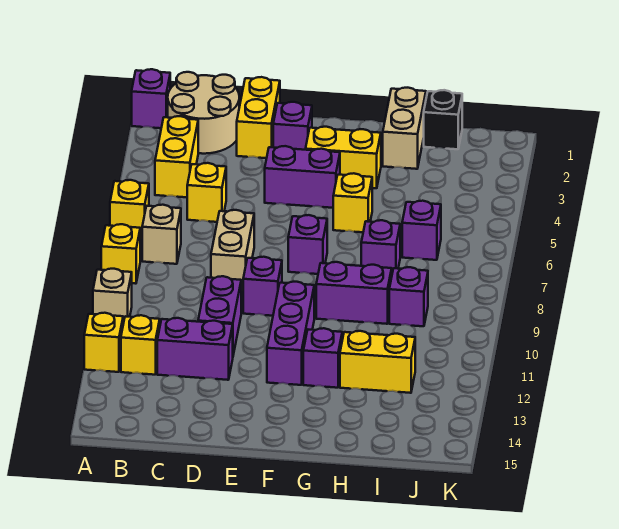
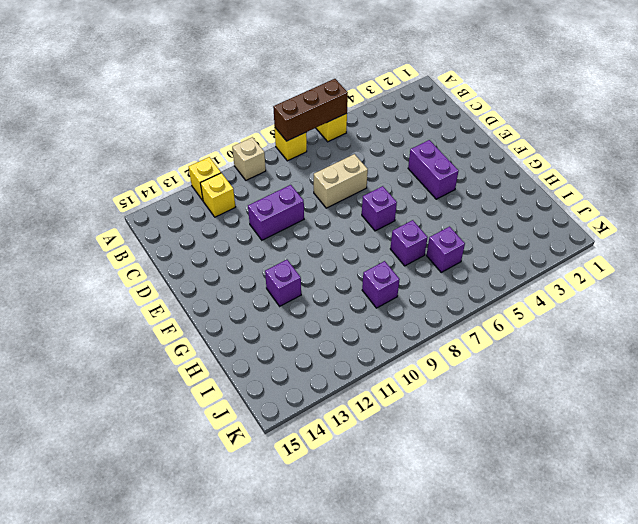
brown 1x3 brick [273,79,348,141] -> none
none -> purple 1x1 brick [132,69,170,128]
none -> tan 2x2 round brick [168,72,239,154]
none -> yellow 1x2 brick [155,116,198,197]

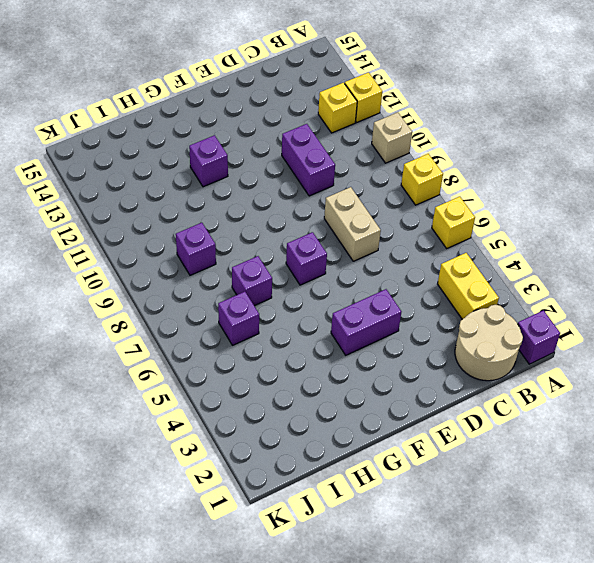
none -> tan 1x1 brick [142,205,181,264]
none -> yellow 1x1 brick [187,163,226,222]
none -> purple 1x2 brick [157,318,233,380]

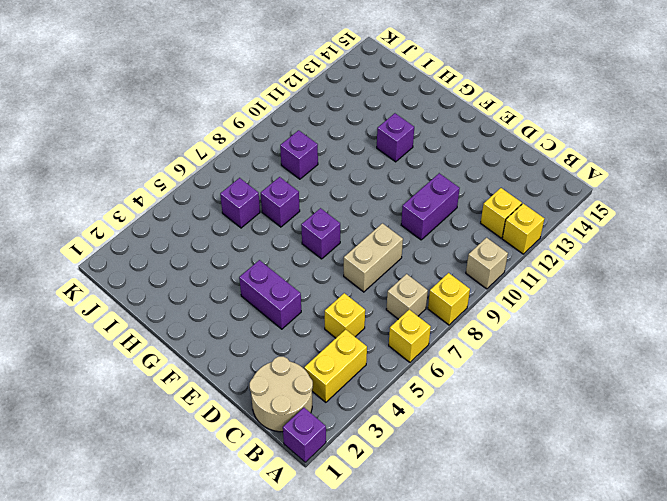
none -> purple 1x2 brick [157,318,233,380]
none -> yellow 1x2 brick [237,77,280,158]
none -> purple 1x1 brick [273,102,312,150]

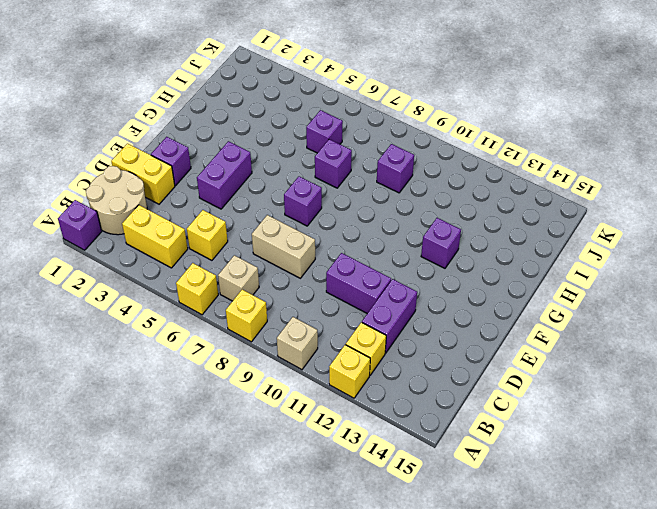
none -> purple 1x1 brick [243,257,282,316]
none -> yellow 1x2 brick [306,127,381,188]
none -> purple 1x3 brick [267,282,314,385]

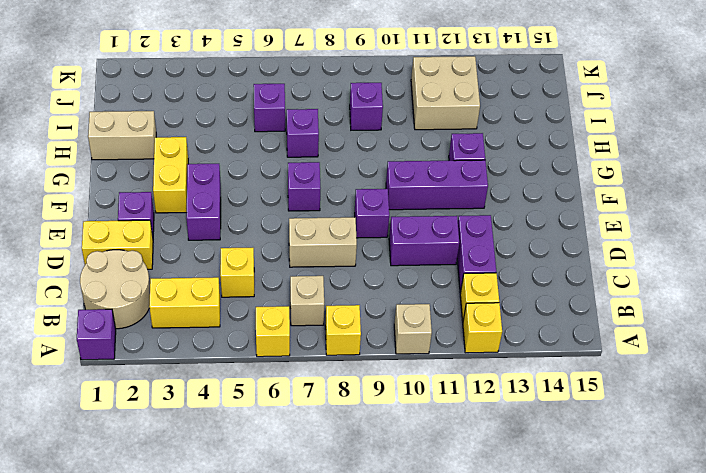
tan 2x2 brick [411,56,480,130] -> yellow 1x2 brick [340,331,415,393]
none -> yellow 1x1 brick [333,173,372,232]
none -> purple 1x2 brick [316,262,392,324]
none -> black 1x1 brick [424,90,462,149]

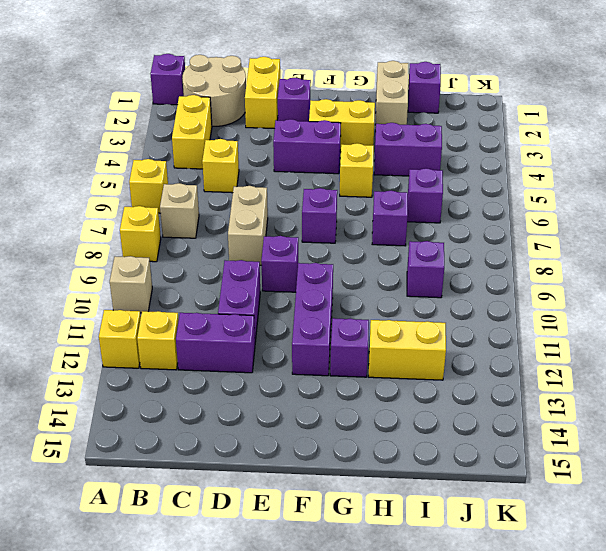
purple 1x2 brick [374,123,442,176] -> purple 1x2 brick moved to [316,262,392,324]
purple 1x1 brick [408,62,441,113] -> black 1x1 brick [424,90,462,149]

